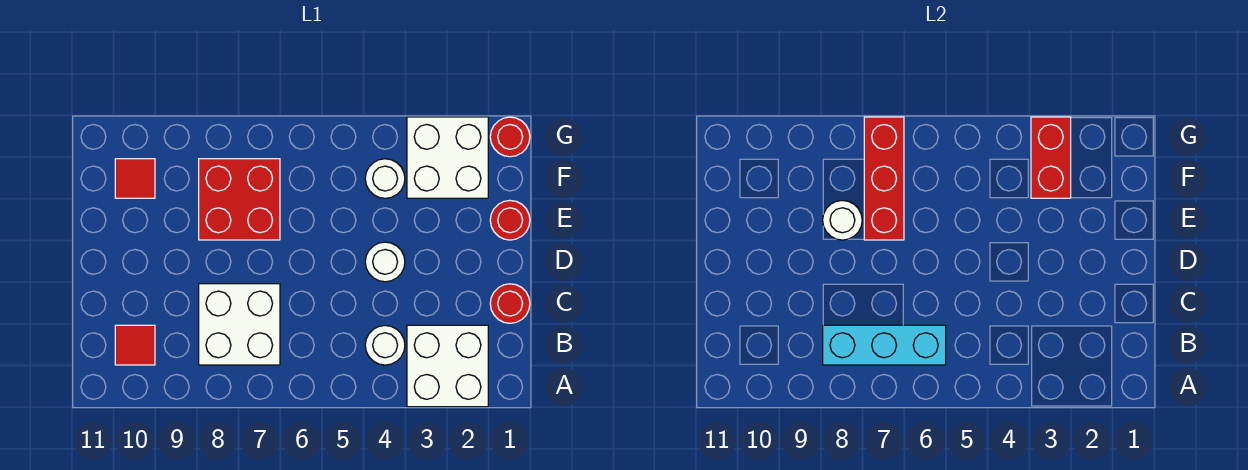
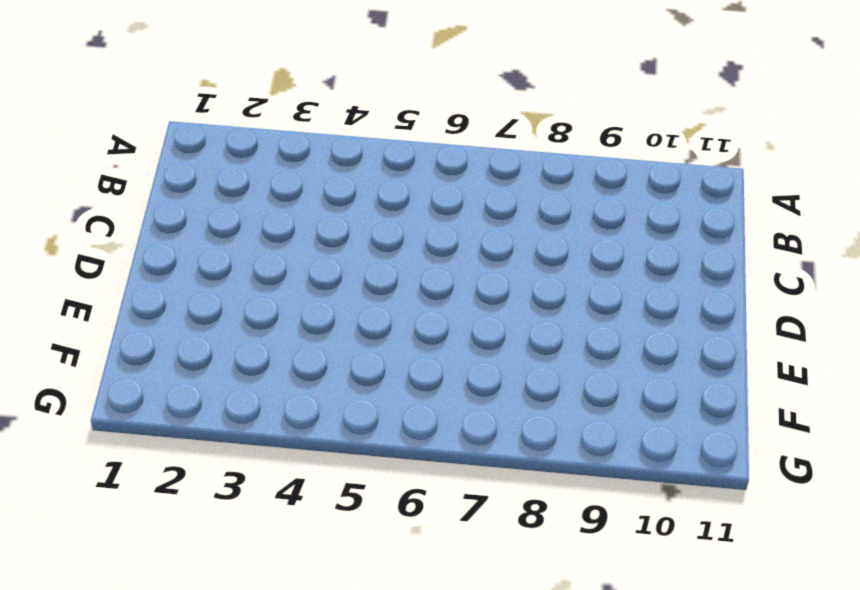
none -> white 2x2 brick [407,325,488,407]
none -> white 1x1 round brick [365,326,405,365]
none -> white 2x2 brick [199,284,280,365]

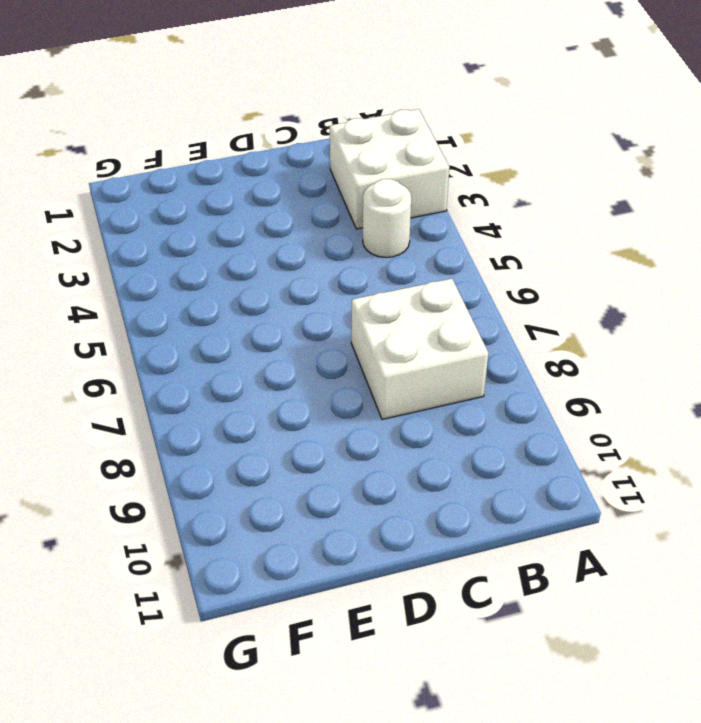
none -> red 1x1 tile [115,325,155,365]
none -> red 1x1 round brick [490,284,530,323]
none -> white 1x1 round brick [365,242,405,282]

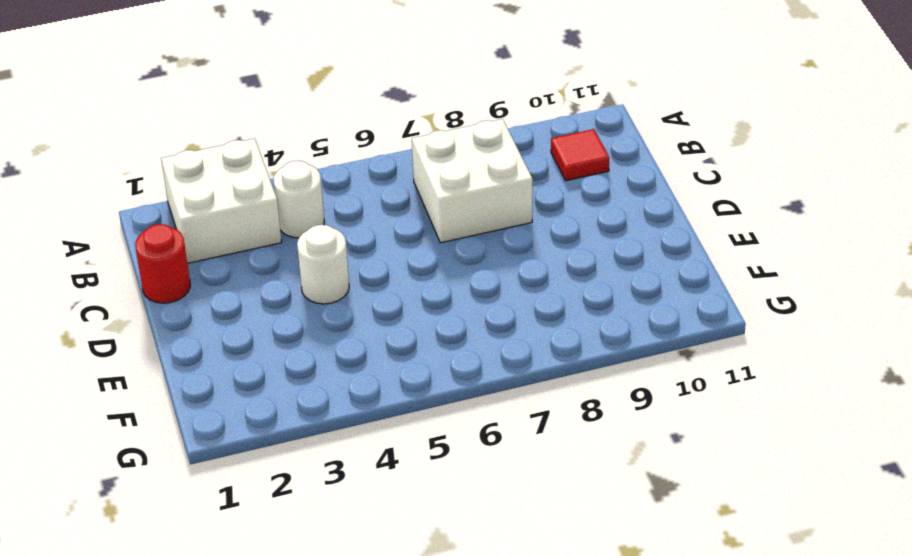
none -> red 1x1 round brick [490,201,530,240]
none -> red 2x2 brick [199,159,280,240]
none -> white 2x2 brick [407,117,488,198]

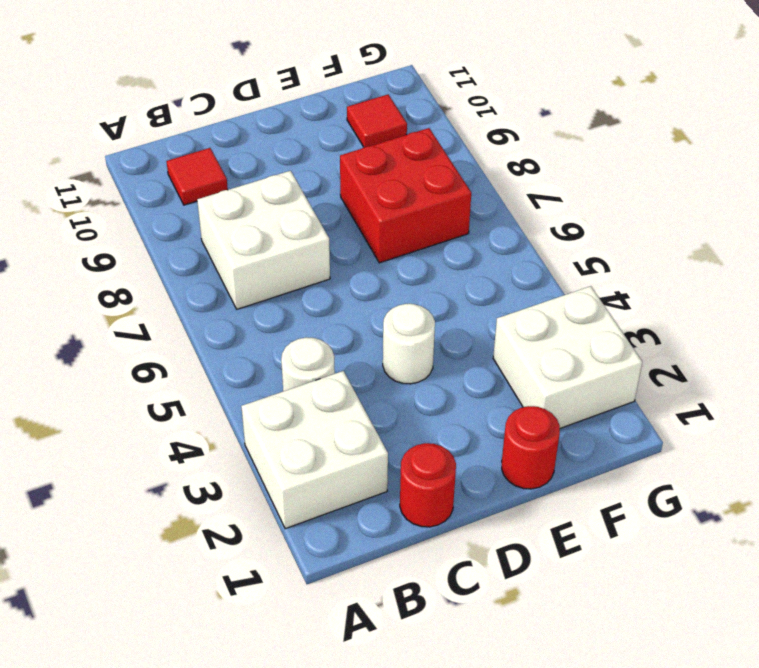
none -> white 1x1 round brick [365,159,405,198]
none -> red 1x1 round brick [490,117,530,157]
none -> cyan 1x3 brick [823,325,946,365]

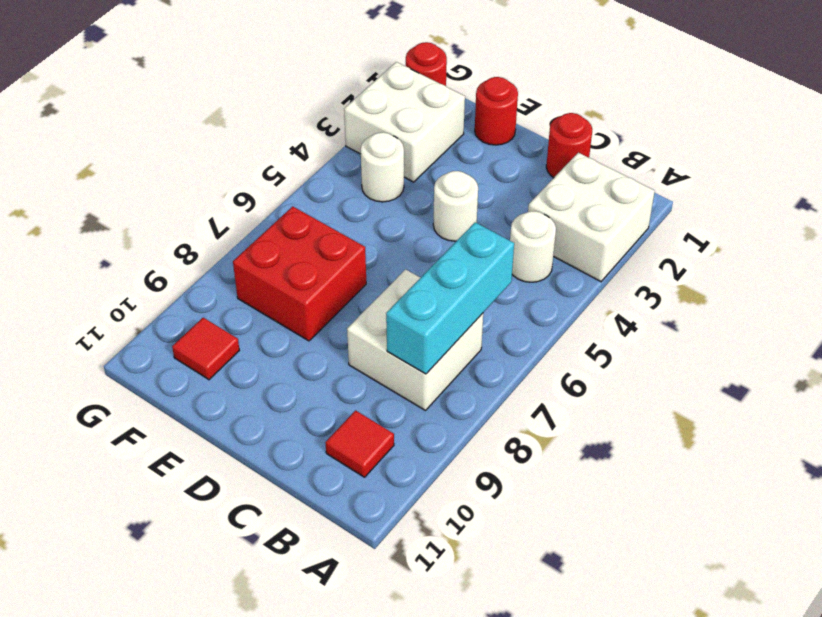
none -> red 1x3 brick [864,117,904,240]
none -> white 1x1 round brick [823,200,862,240]
none -> red 1x2 brick [1031,117,1071,198]

